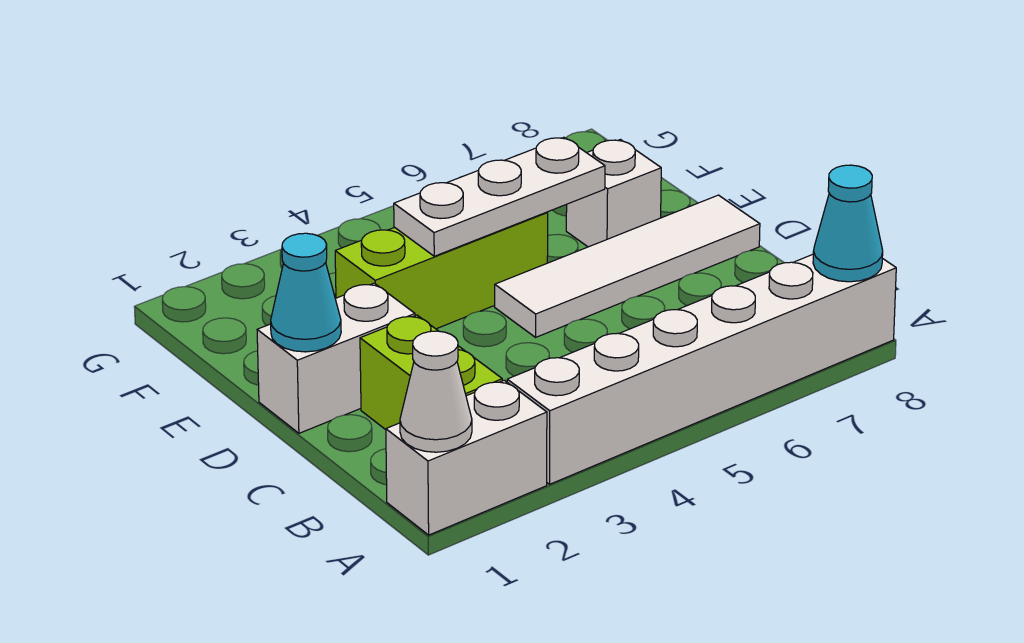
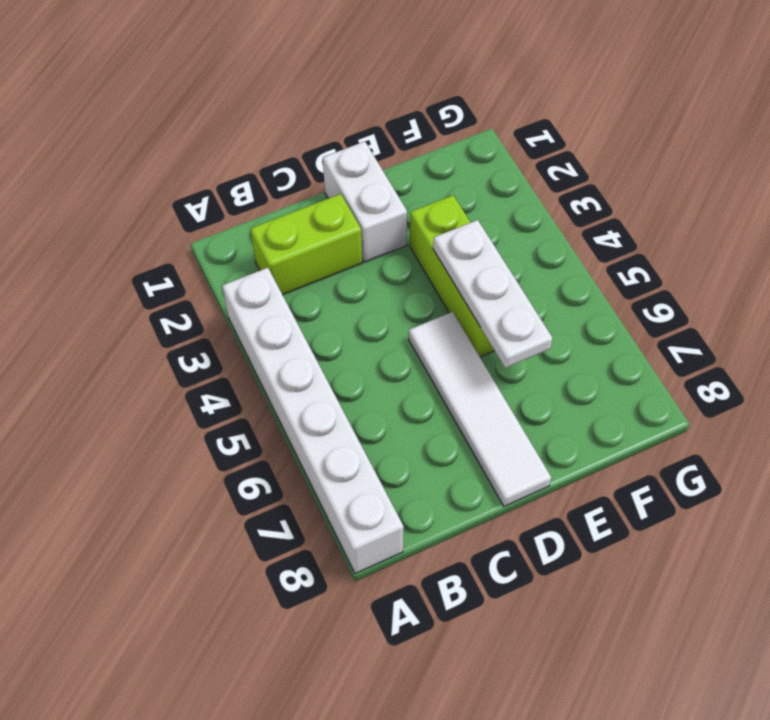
none -> white 1x2 brick [386,380,547,535]
none -> white 1x1 brick [566,140,661,247]

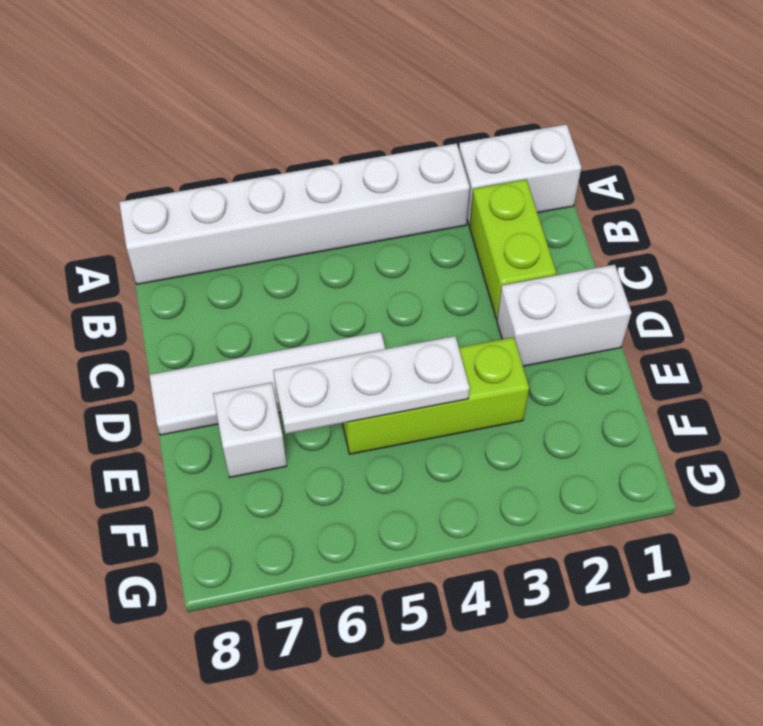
none -> white 1x1 cone [400,331,472,452]
none -> cyan 1x1 cone [813,165,883,282]

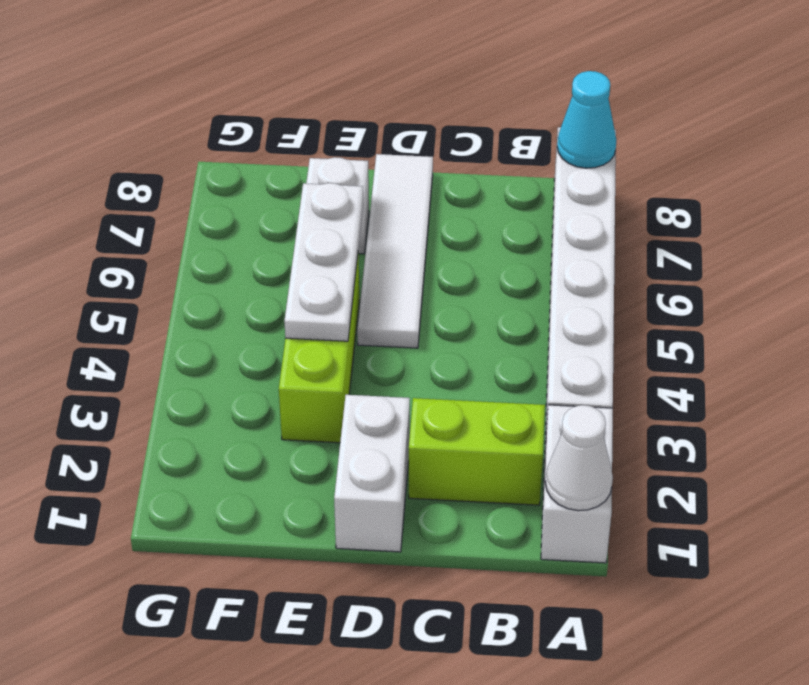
none -> cyan 1x1 cone [271,233,341,352]

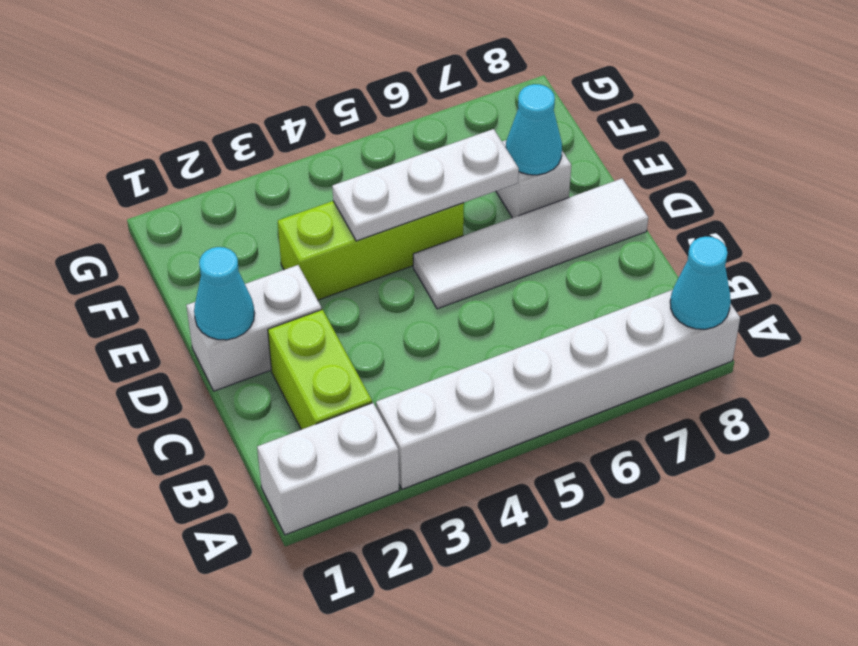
cyan 1x1 cone [506,84,562,175] -> none
none -> white 1x1 cone [400,331,472,452]

